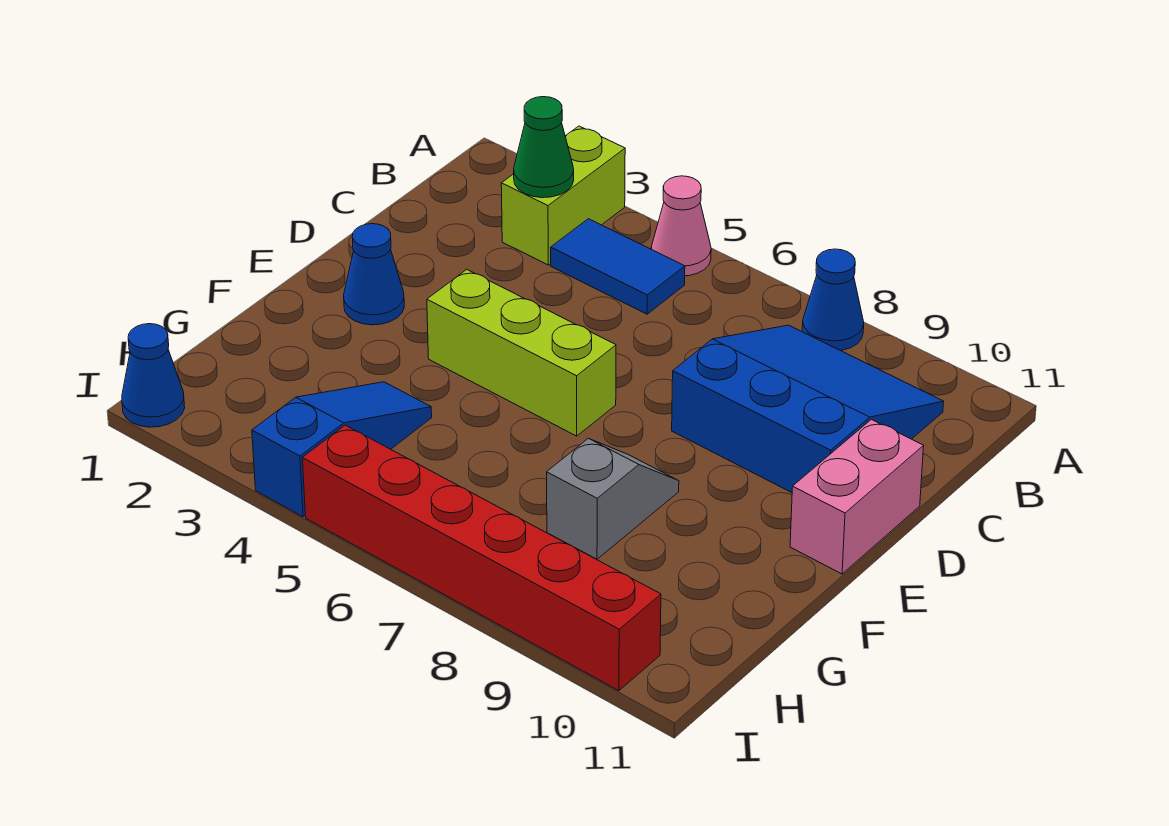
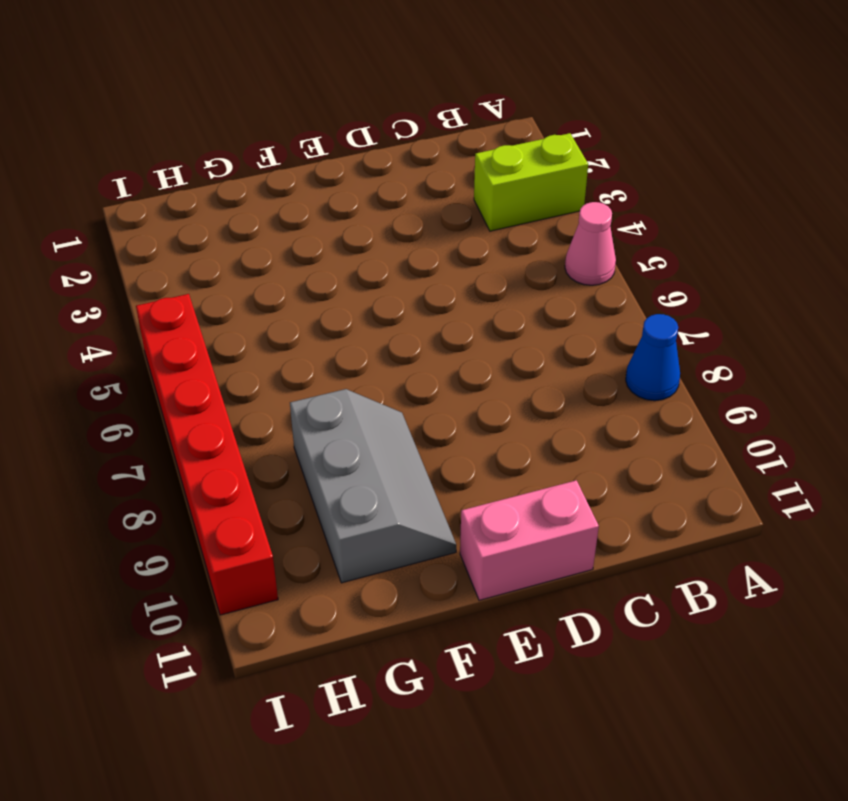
grey 2x3 slope [290,389,456,583] -> grey 1x2 slope [547,438,679,559]
none -> blue 1x2 tile [551,219,685,314]
none -> blue 3x3 slope [672,325,944,493]
none -> blue 1x1 cone [344,224,404,325]

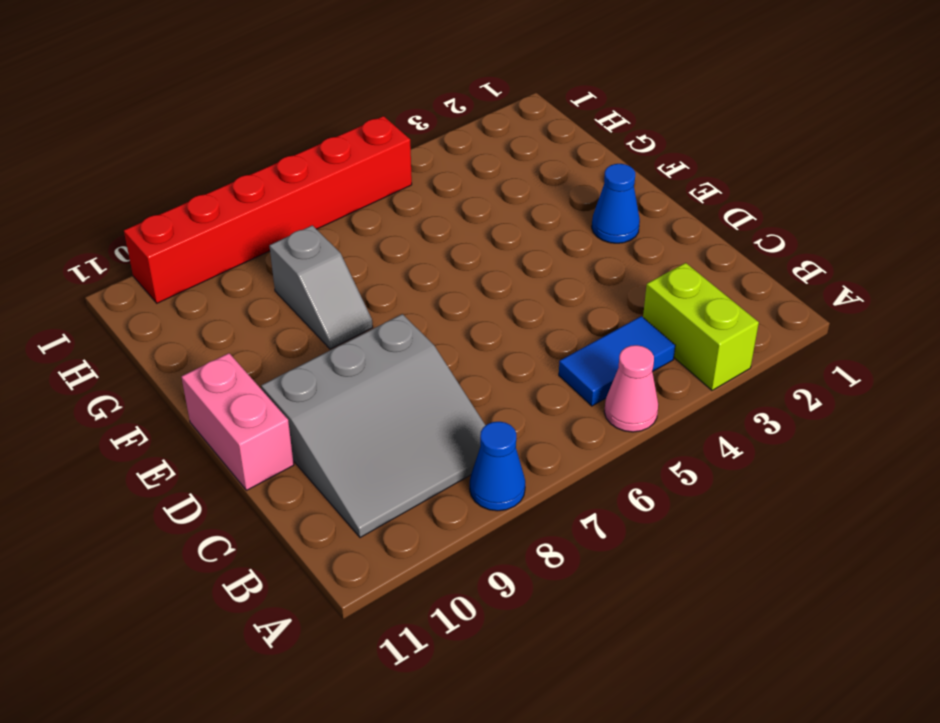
grey 3x3 slope [261,314,486,538] -> blue 3x3 slope [672,325,944,493]
none -> lime 1x3 brick [427,270,616,436]
none -> blue 1x3 slope [252,382,432,517]
none -> blue 1x1 cone [122,324,185,427]

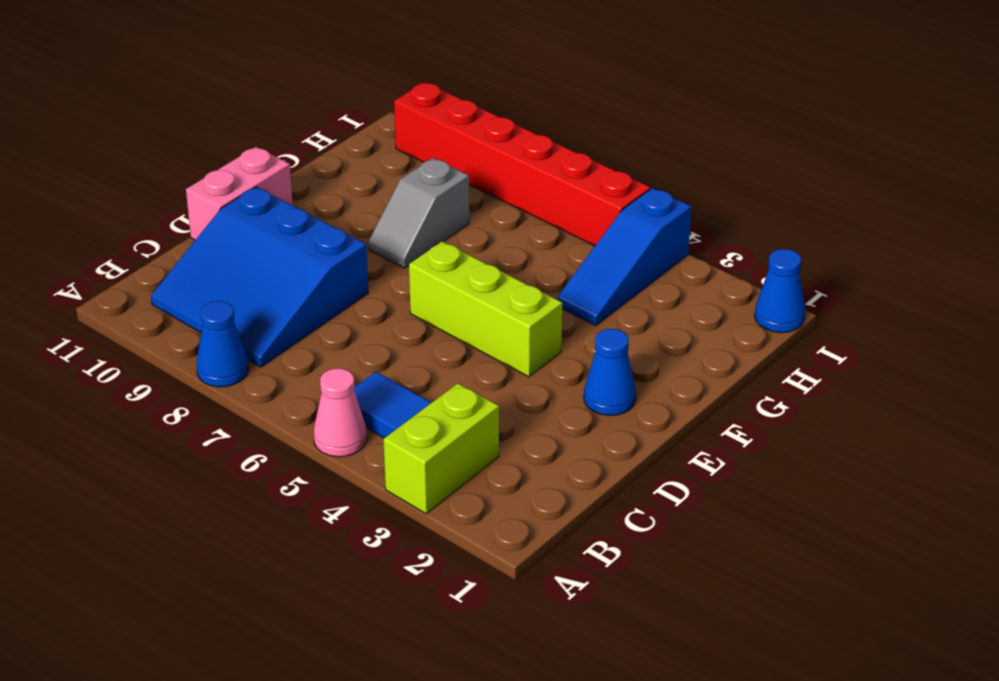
none -> green 1x1 cone [514,97,574,198]

